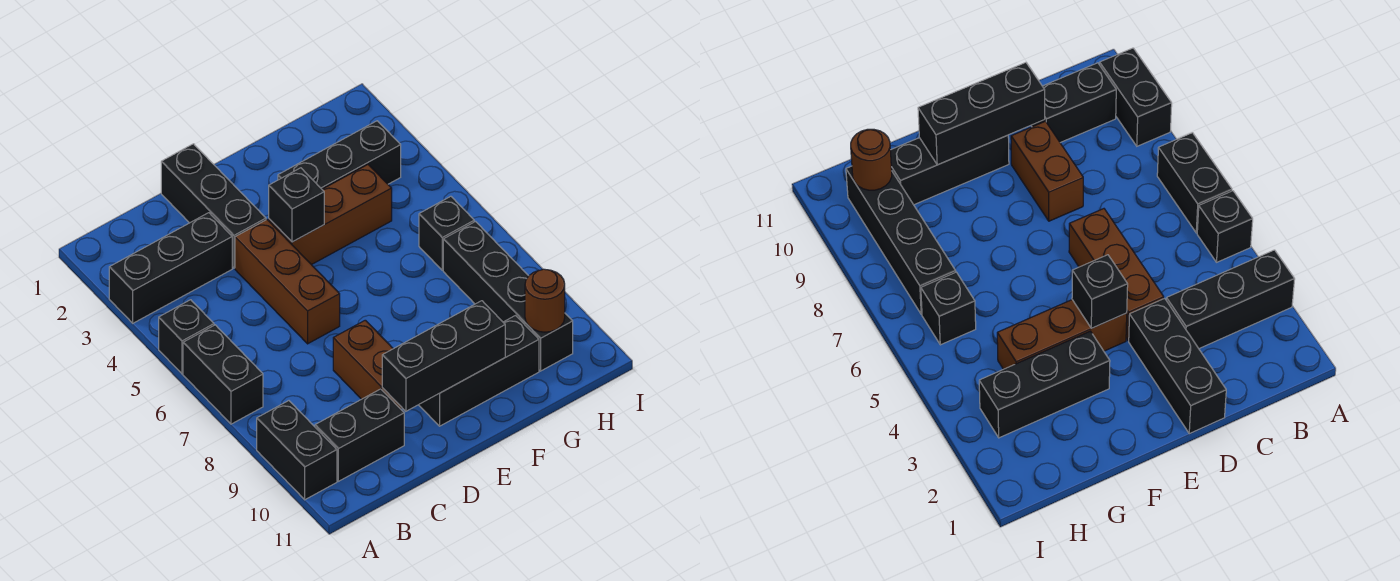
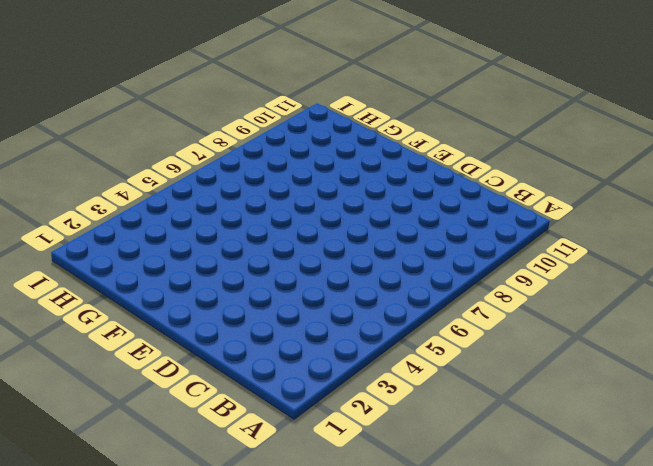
none -> black 1x3 brick [109,213,232,323]
none -> black 1x1 brick [159,300,214,374]
none -> black 1x2 brick [183,325,263,424]

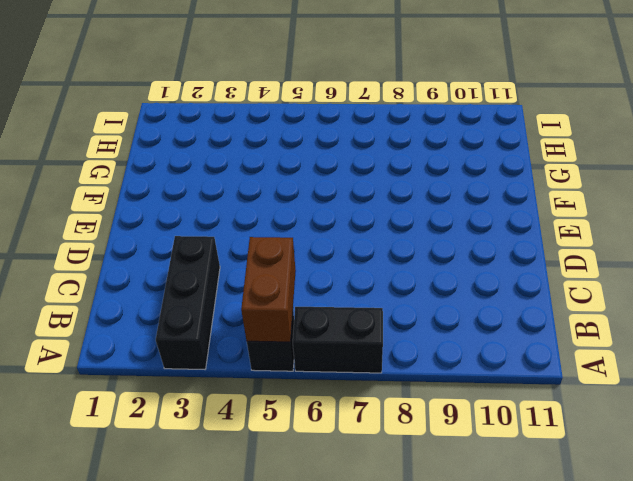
brown 1x2 brick [241,237,296,342] -> brown 1x2 brick turned to [333,320,402,409]
none -> black 1x2 brick [257,401,337,500]
none -> black 1x2 brick [315,389,404,481]
none -> black 1x3 brick [161,144,266,268]

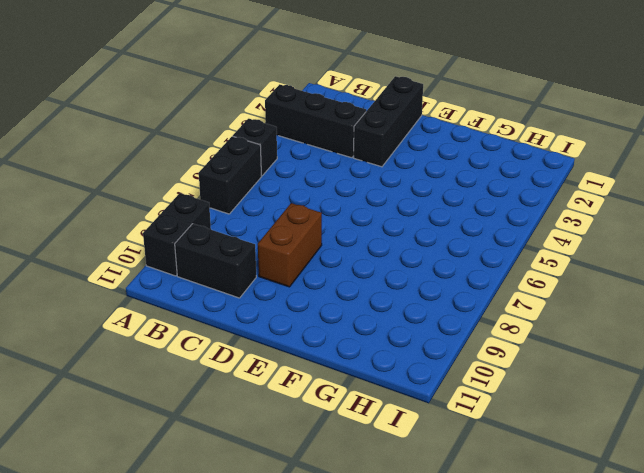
none -> brown 1x3 brick [235,220,340,344]
none -> brown 1x3 brick [269,165,392,265]
none -> black 1x3 brick [419,316,539,426]

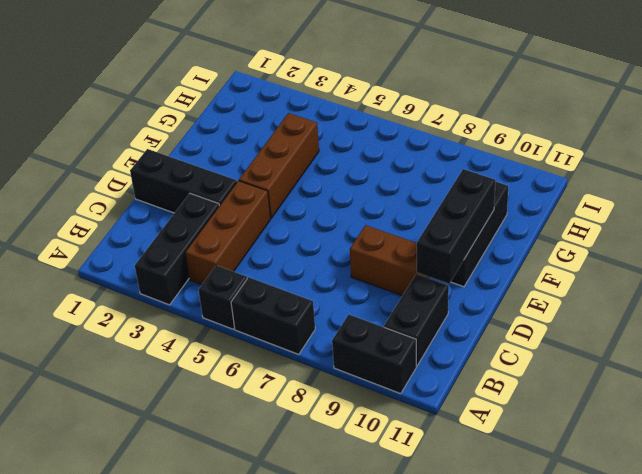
brown 1x3 brick [185,181,271,285] -> brown 1x3 brick turned to [235,220,340,344]
none -> black 1x3 brick [278,121,401,189]
none -> black 1x1 brick [419,196,474,270]
none -> black 1x4 brick [443,222,573,371]

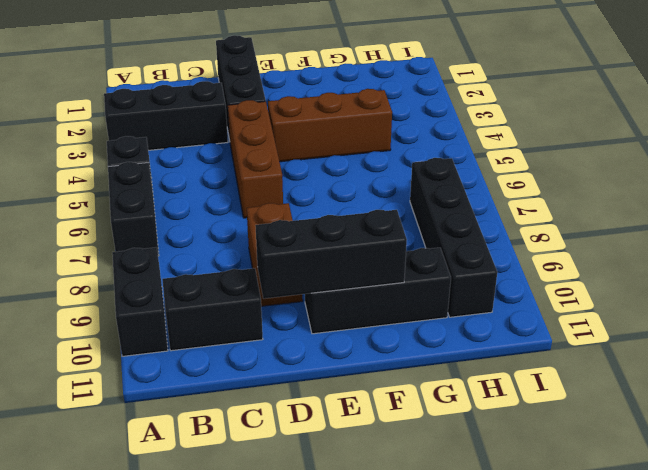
none -> black 1x3 brick [278,121,401,189]
none -> black 1x1 brick [419,196,474,270]
none -> black 1x1 brick [269,168,324,242]

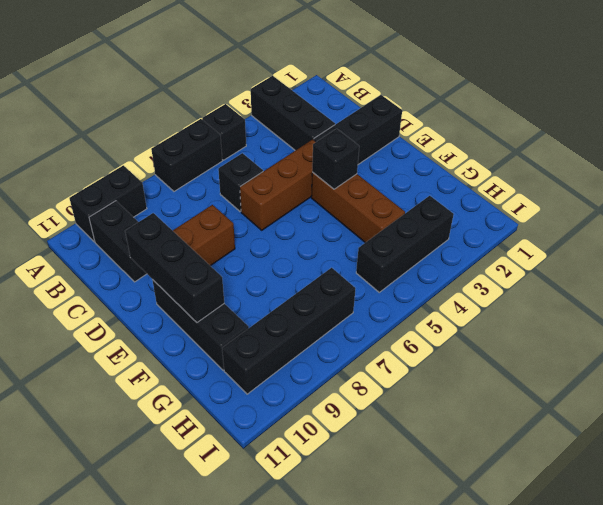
black 1x1 brick [218,153,263,211] -> black 1x1 brick moved to [419,196,474,270]
black 1x3 brick [356,196,454,292] -> black 1x3 brick turned to [278,121,401,189]
none -> brown 1x1 round brick [525,269,565,332]

